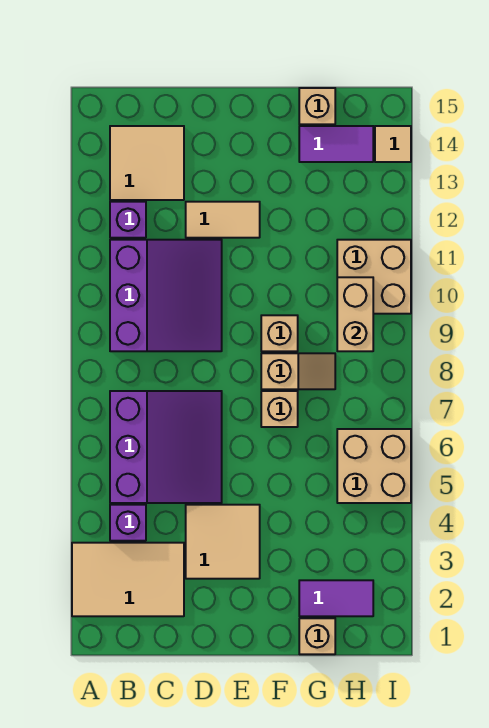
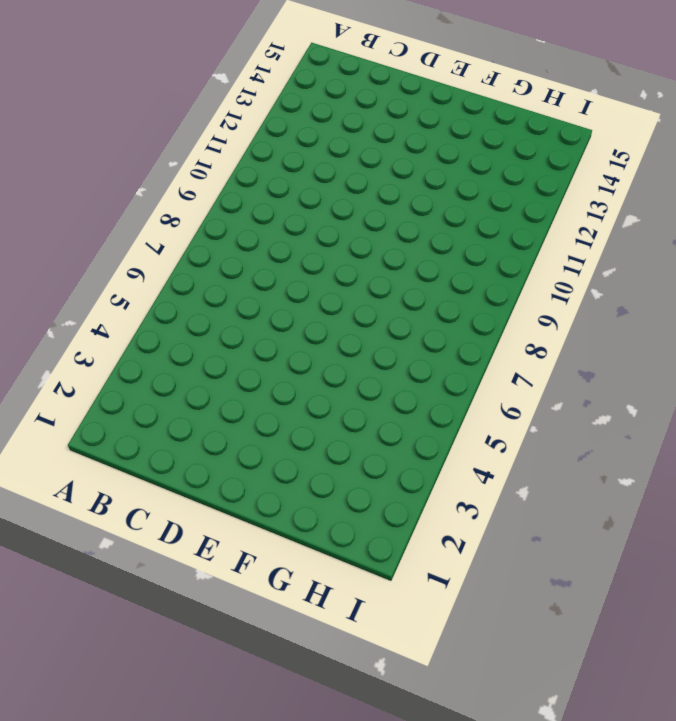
none -> tan 2x3 tile [72,543,184,616]
none -> purple 1x1 brick [110,505,146,541]
none -> purple 3x3 slope [110,391,222,503]

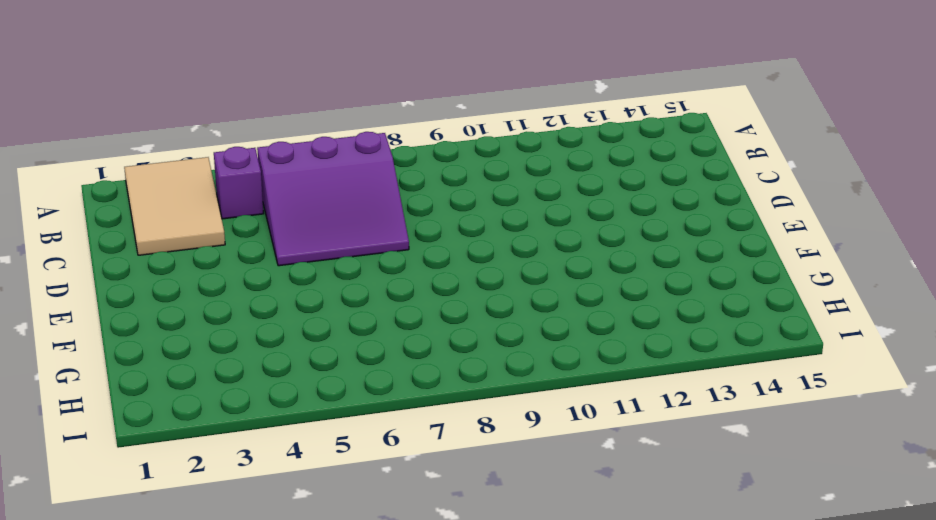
none -> purple 3x3 slope [110,240,222,351]
none -> purple 1x1 brick [110,202,146,238]
none -> tan 2x2 tile [110,126,184,200]

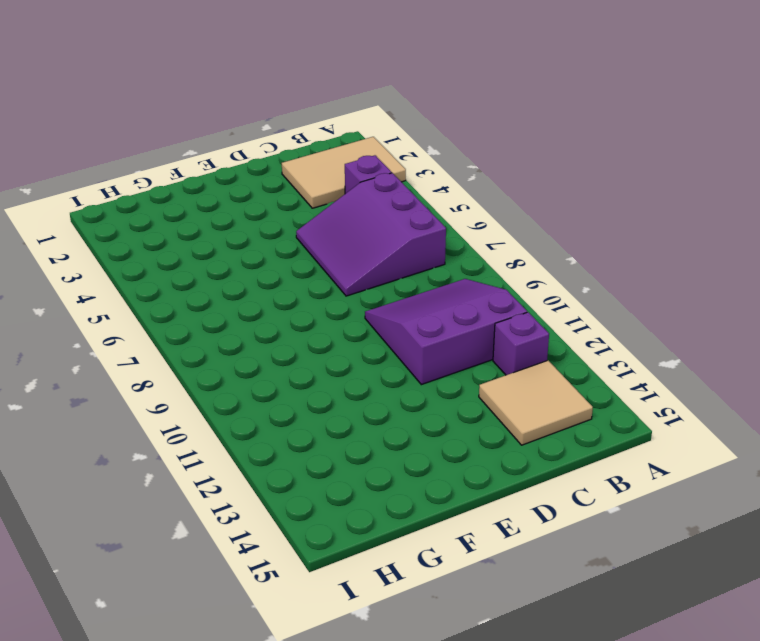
purple 3x3 slope [365,279,527,385] -> purple 3x3 slope turned to [110,240,222,351]
none -> tan 2x2 tile [186,505,260,579]
none -> tan 1x2 tile [186,202,260,238]
none -> tan 1x1 brick [261,391,298,427]

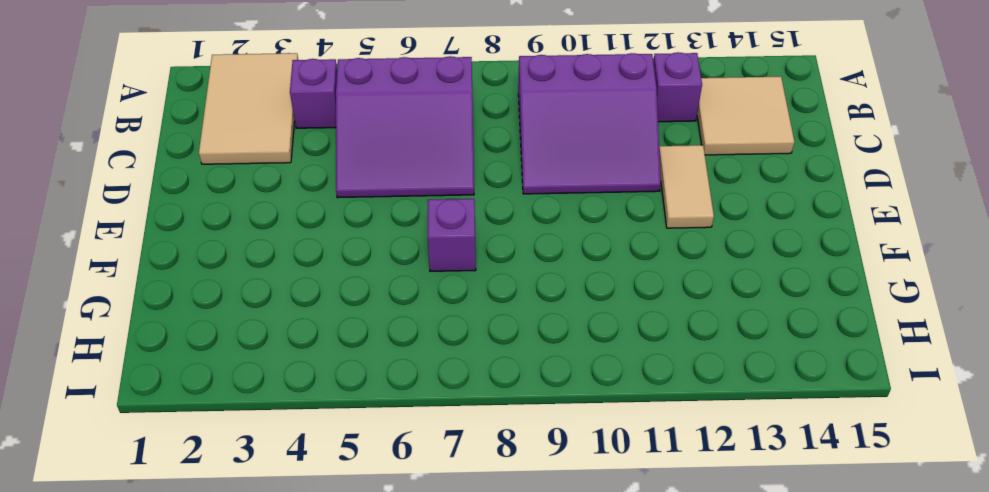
purple 1x1 brick [428,199,476,271] -> tan 1x1 brick [261,391,298,427]
none -> tan 2x2 tile [186,505,260,579]
none -> tan 1x2 slope [261,353,335,389]
none -> tan 1x1 brick [261,315,298,351]

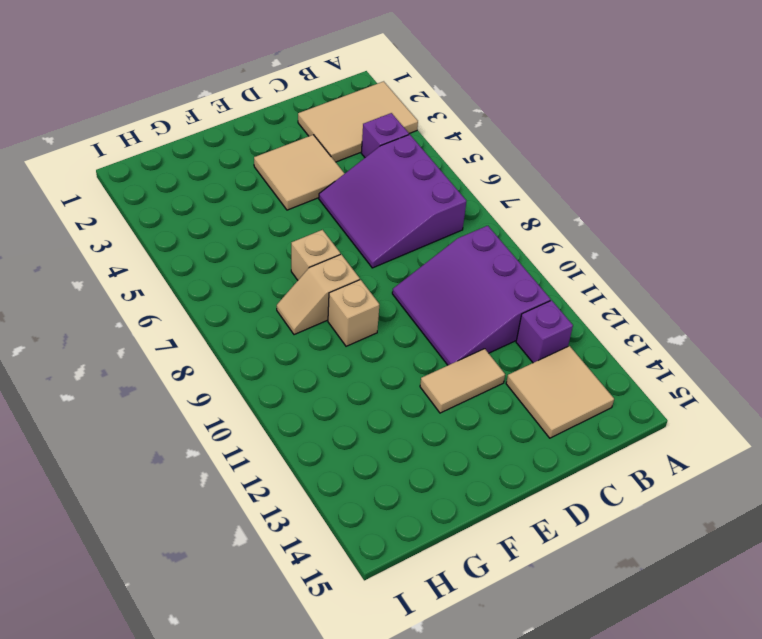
none -> tan 1x1 brick [299,618,335,654]
none -> purple 1x2 tile [299,580,373,616]
none -> purple 1x2 tile [299,126,373,162]

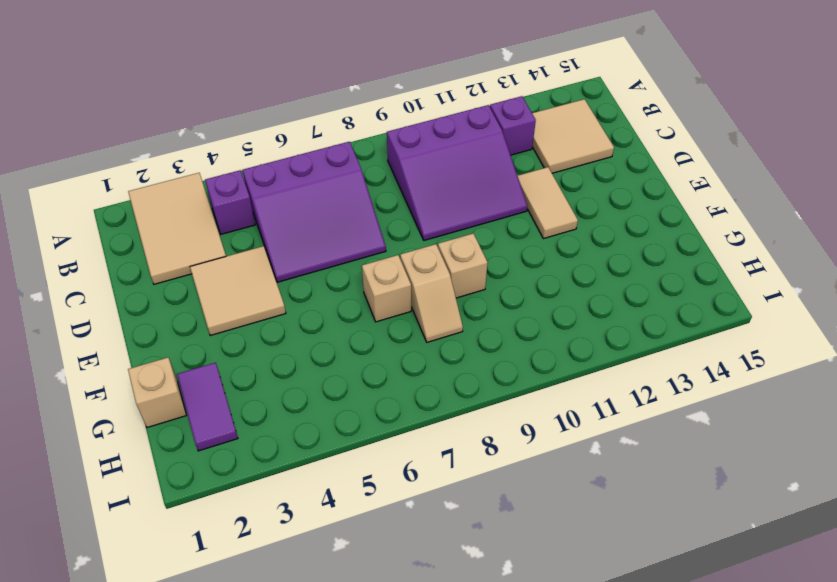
none -> purple 1x2 tile [299,126,373,162]
none -> tan 1x1 brick [299,88,335,124]
none -> tan 2x2 brick [337,429,411,503]

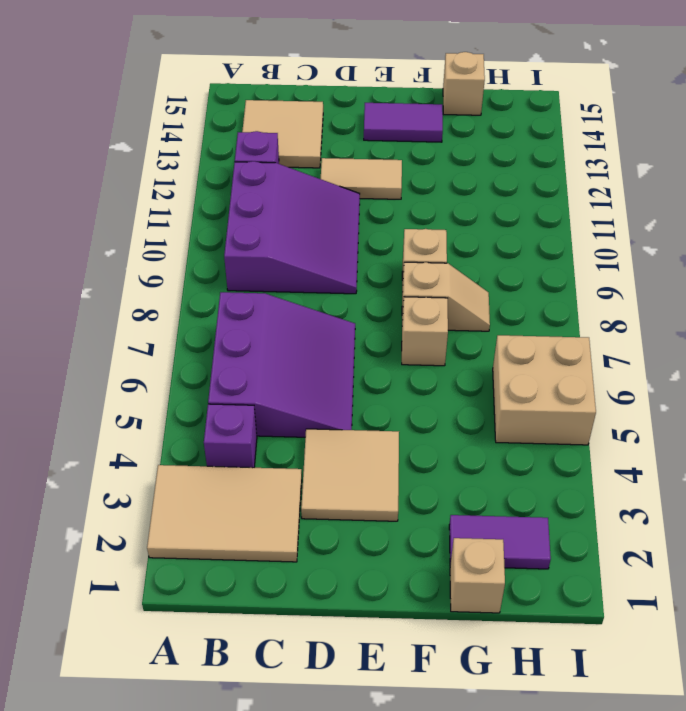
purple 1x2 tile [364,103,443,142] -> purple 1x2 tile moved to [299,126,373,162]
none -> tan 2x2 brick [337,240,411,314]
none -> tan 1x1 tile [375,126,411,162]
none -> tan 1x2 brick [337,277,373,351]

